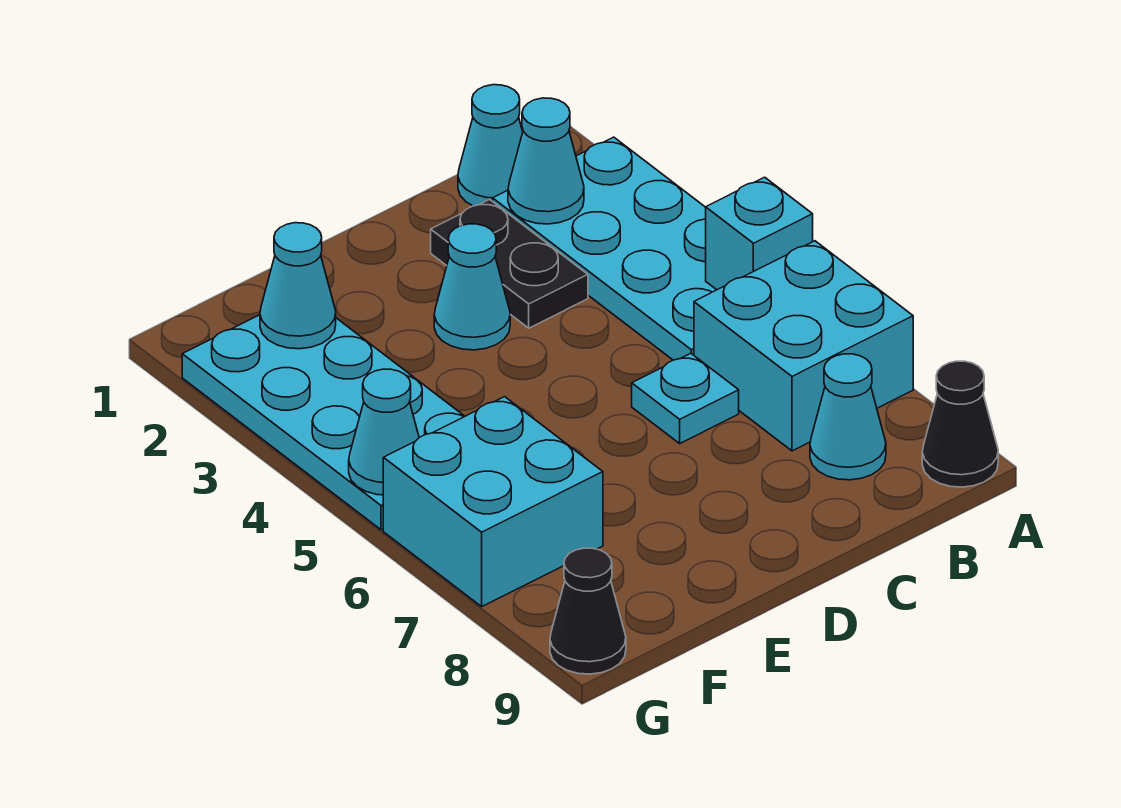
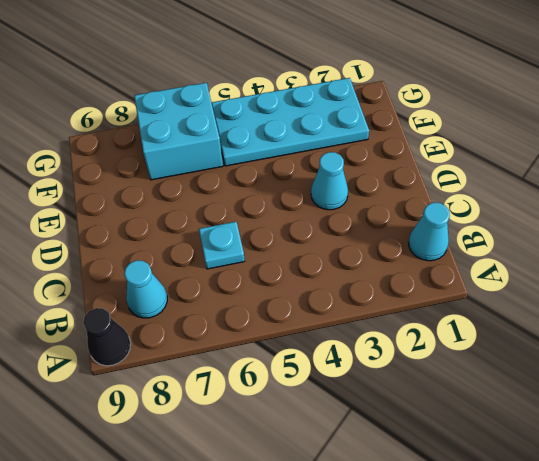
none -> cyan 2x4 plate [493,137,716,360]
none -> cyan 2x2 brick [694,241,913,451]
none -> black 1x2 plate [431,200,588,328]

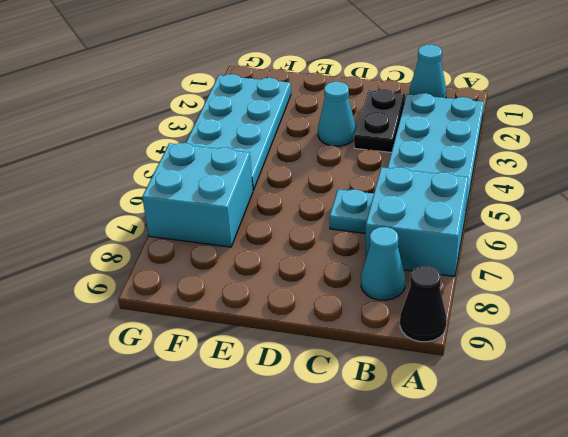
none -> black 1x1 cone [550,548,626,674]
none -> cyan 1x1 brick [706,177,813,290]
none -> cyan 1x1 cone [508,98,584,224]

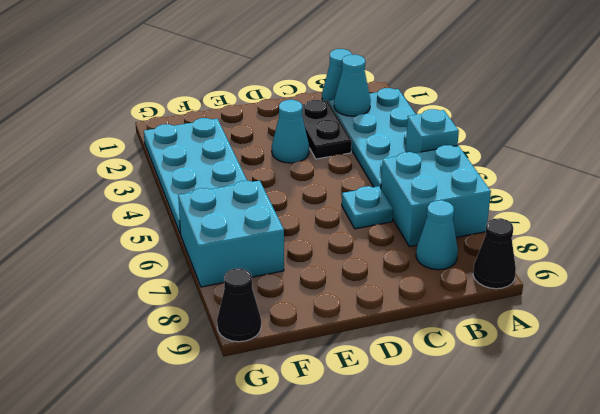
none -> cyan 1x1 cone [260,223,336,349]
none -> cyan 1x1 cone [349,369,419,495]

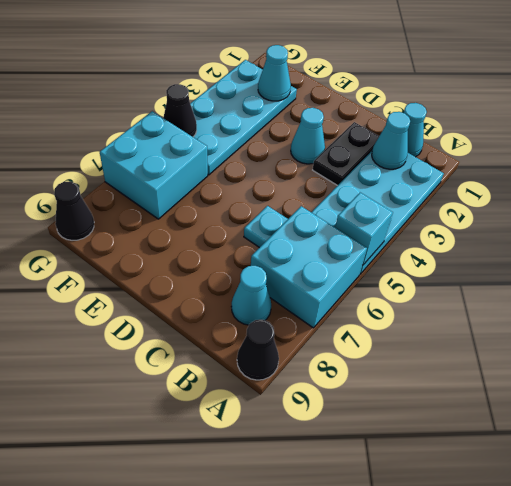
black 1x1 cone [163,84,197,137] -> cyan 1x1 cone [349,369,419,495]

